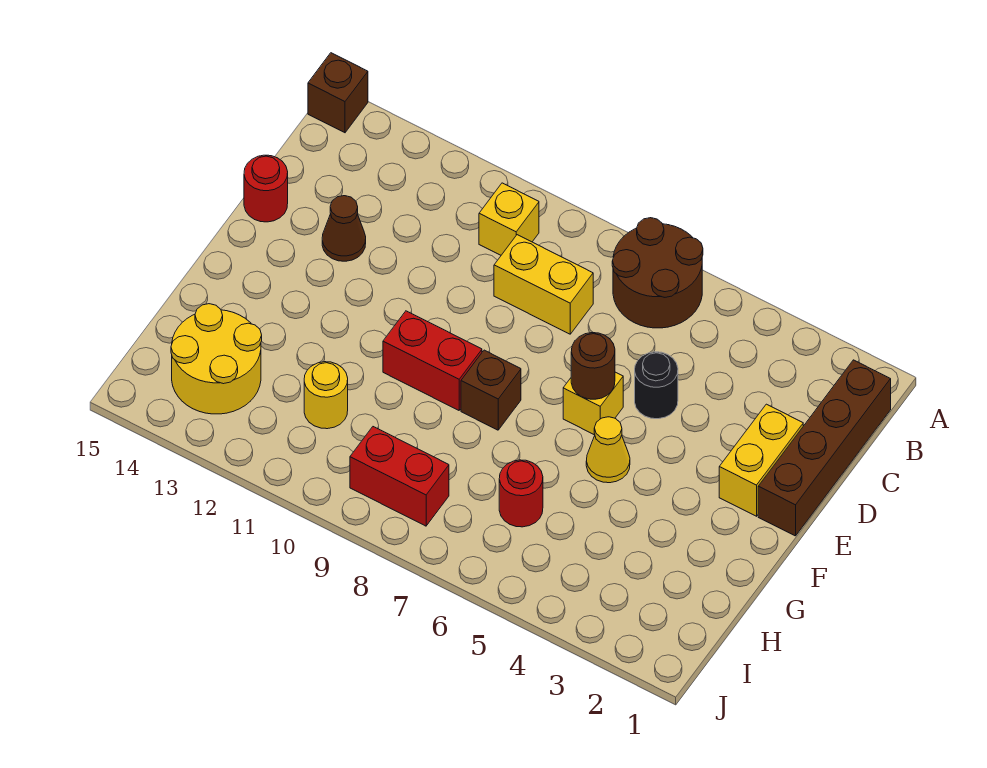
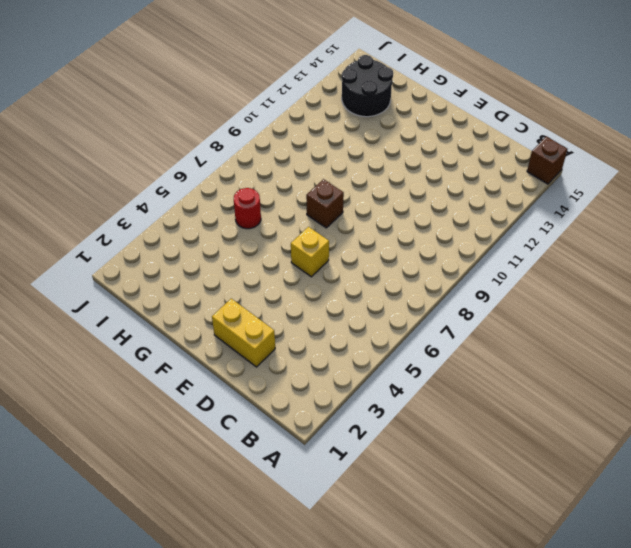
black 2x2 round brick [342,55,393,117] -> yellow 2x2 round brick [171,304,262,414]
none -> brown 2x2 round brick [612,218,703,328]
none -> brown 1x4 brick [758,360,891,536]
none -> yellow 1x1 brick [479,183,539,255]

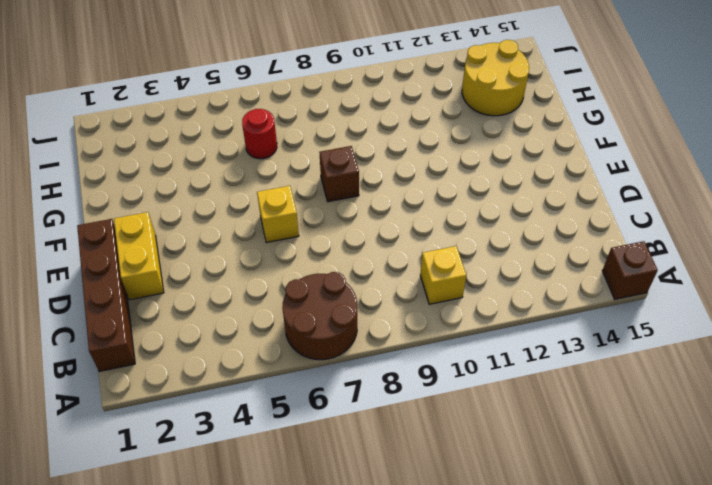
none -> yellow 1x2 brick [494,235,593,334]
none -> black 1x1 round brick [635,352,678,419]
none -> brown 1x1 cone [322,196,366,261]

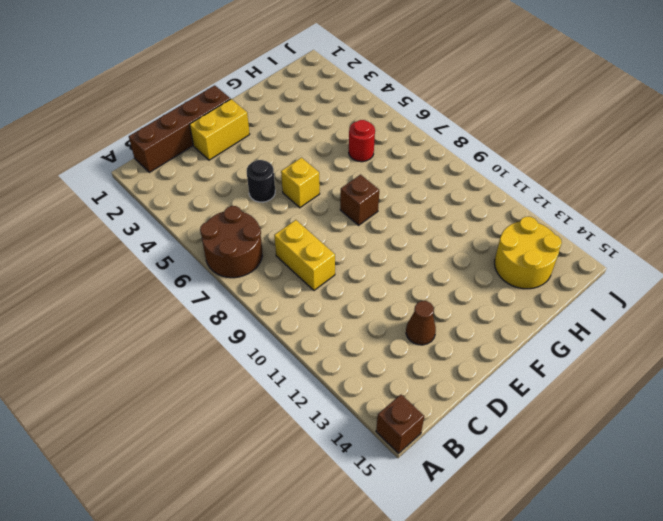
none -> yellow 1x1 brick [479,183,539,255]
none -> red 1x1 round brick [244,155,288,222]
none -> yellow 1x1 cone [586,417,630,483]

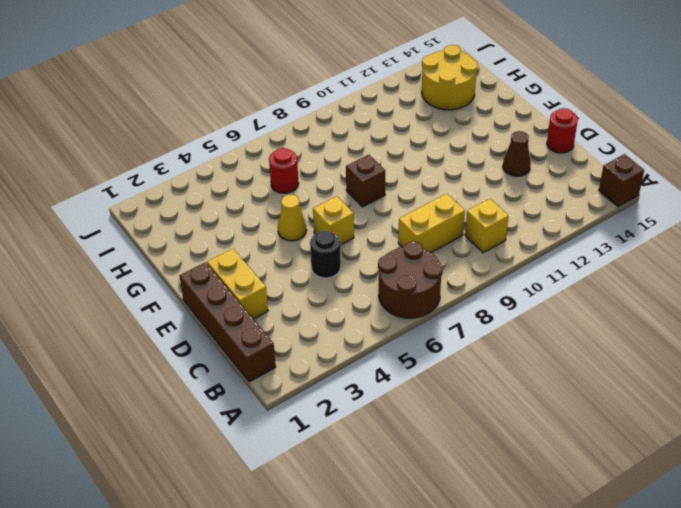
none -> red 1x2 brick [383,311,482,410]
none -> yellow 1x1 round brick [304,362,348,429]
none -> red 1x2 brick [350,427,449,526]

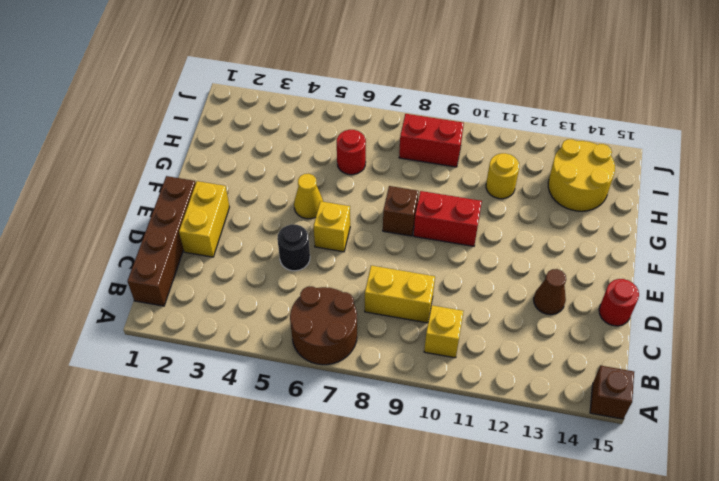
none -> brown 1x1 round brick [571,333,615,399]

